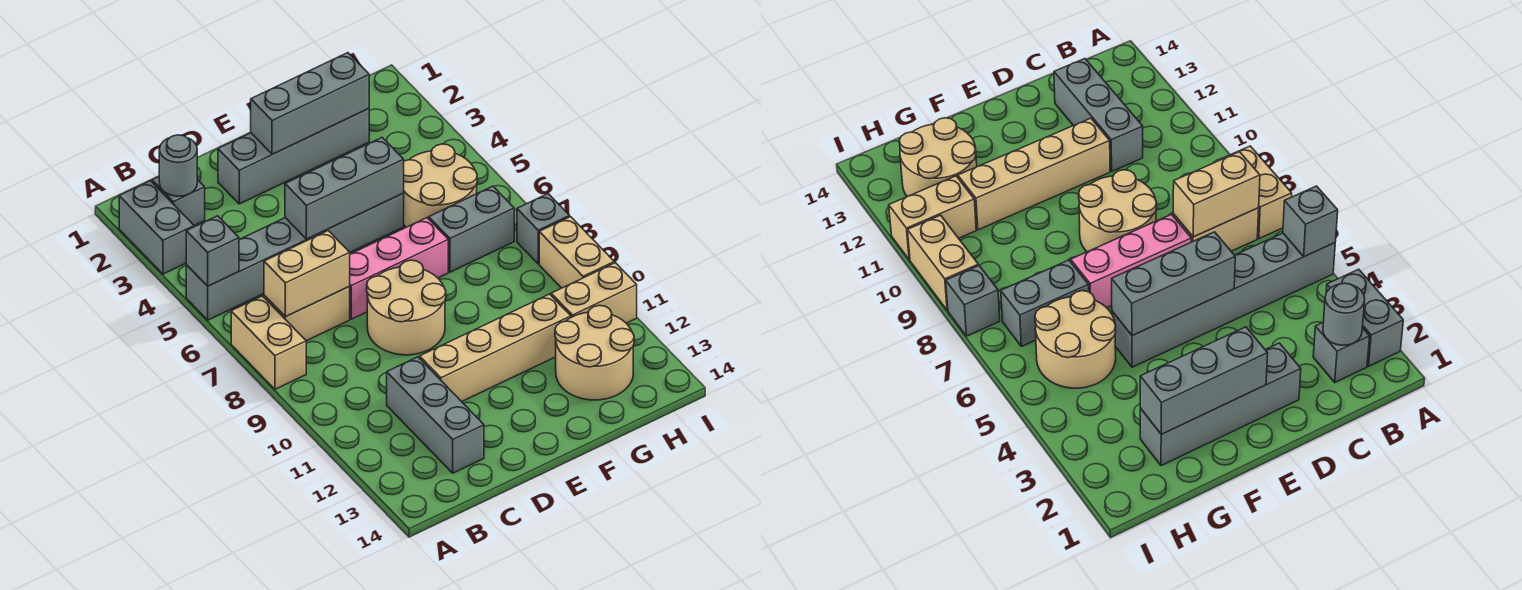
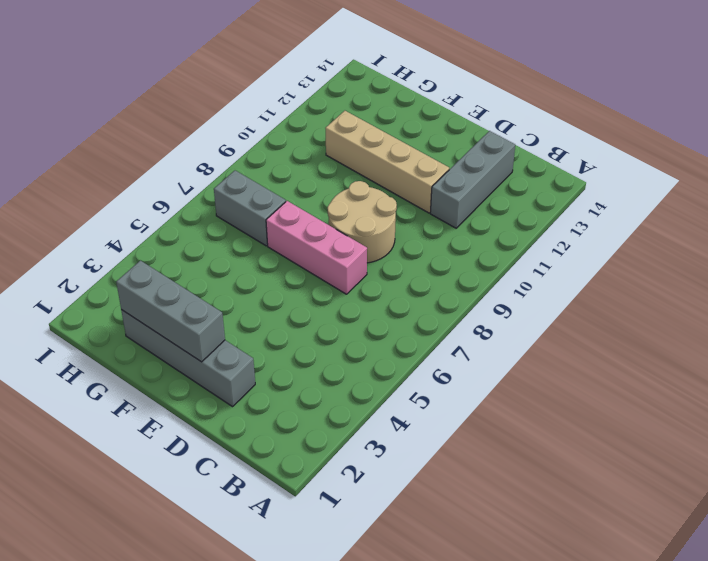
none -> grey 1x2 brick [119,181,194,274]
none -> grey 1x6 brick [186,194,404,320]
none -> tan 1x2 brick [231,296,306,389]

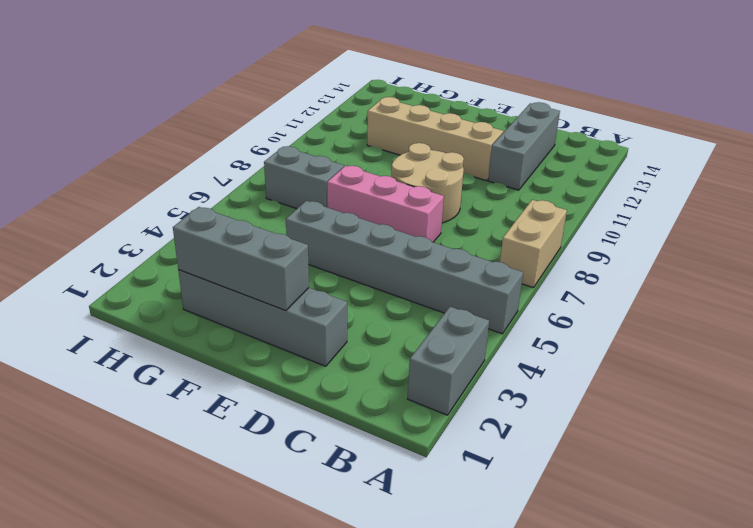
none -> grey 1x1 brick [152,177,205,226]
none -> tan 1x2 brick [264,287,350,341]
none -> tan 2x2 round brick [403,144,477,227]

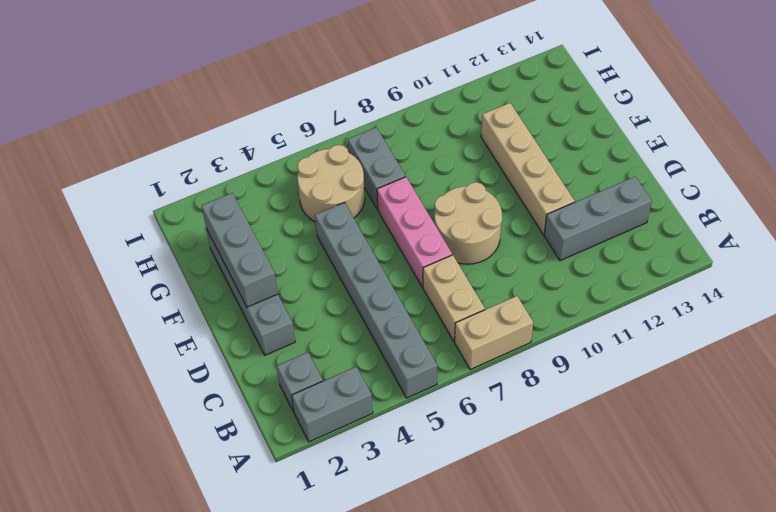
none -> tan 2x2 round brick [555,305,634,400]
none -> tan 1x2 brick [551,263,637,323]
none -> grey 1x1 brick [517,194,570,264]

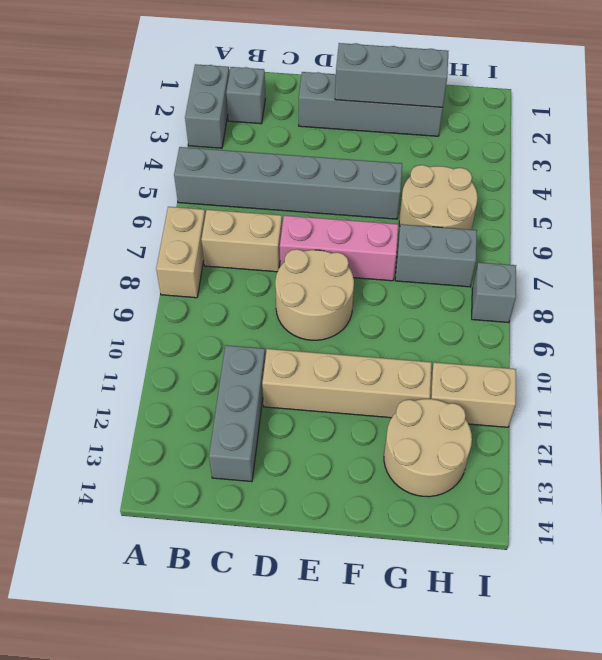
none -> tan 1x2 brick [539,217,614,288]
none -> grey 1x1 brick [186,216,239,286]
none -> grey 1x1 round brick [159,135,197,196]

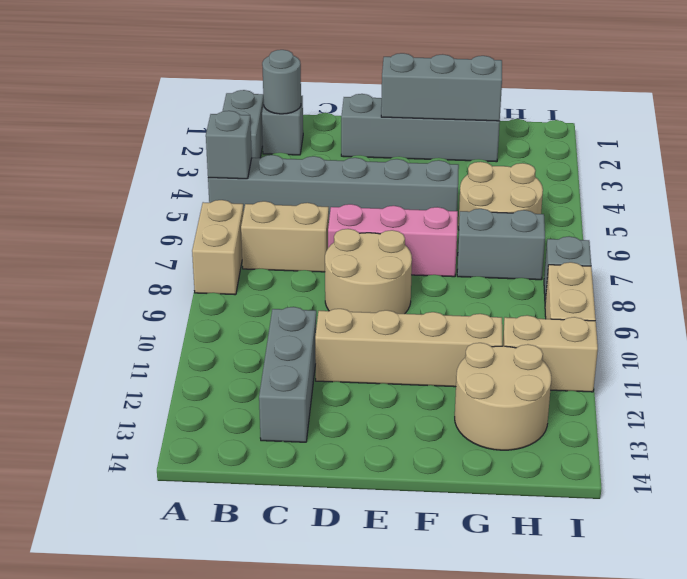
none -> tan 1x2 brick [264,231,350,317]
none -> grey 1x3 brick [285,137,404,239]

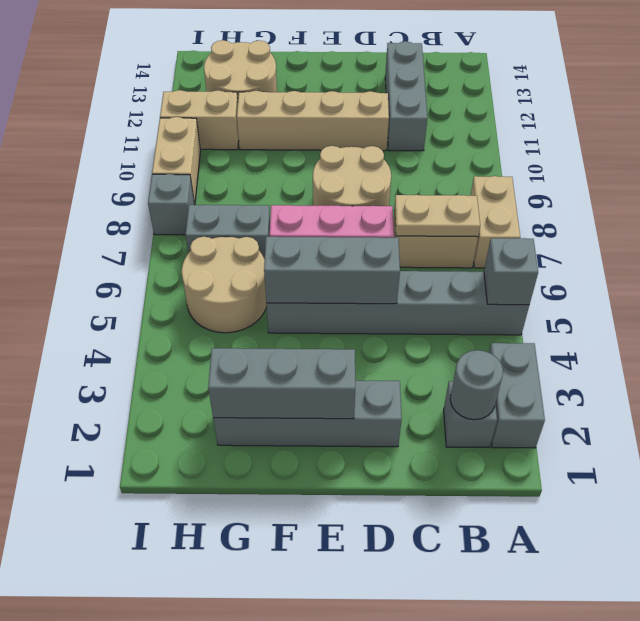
tan 1x2 plate [395,195,480,237] -> tan 1x2 brick [264,231,350,317]

